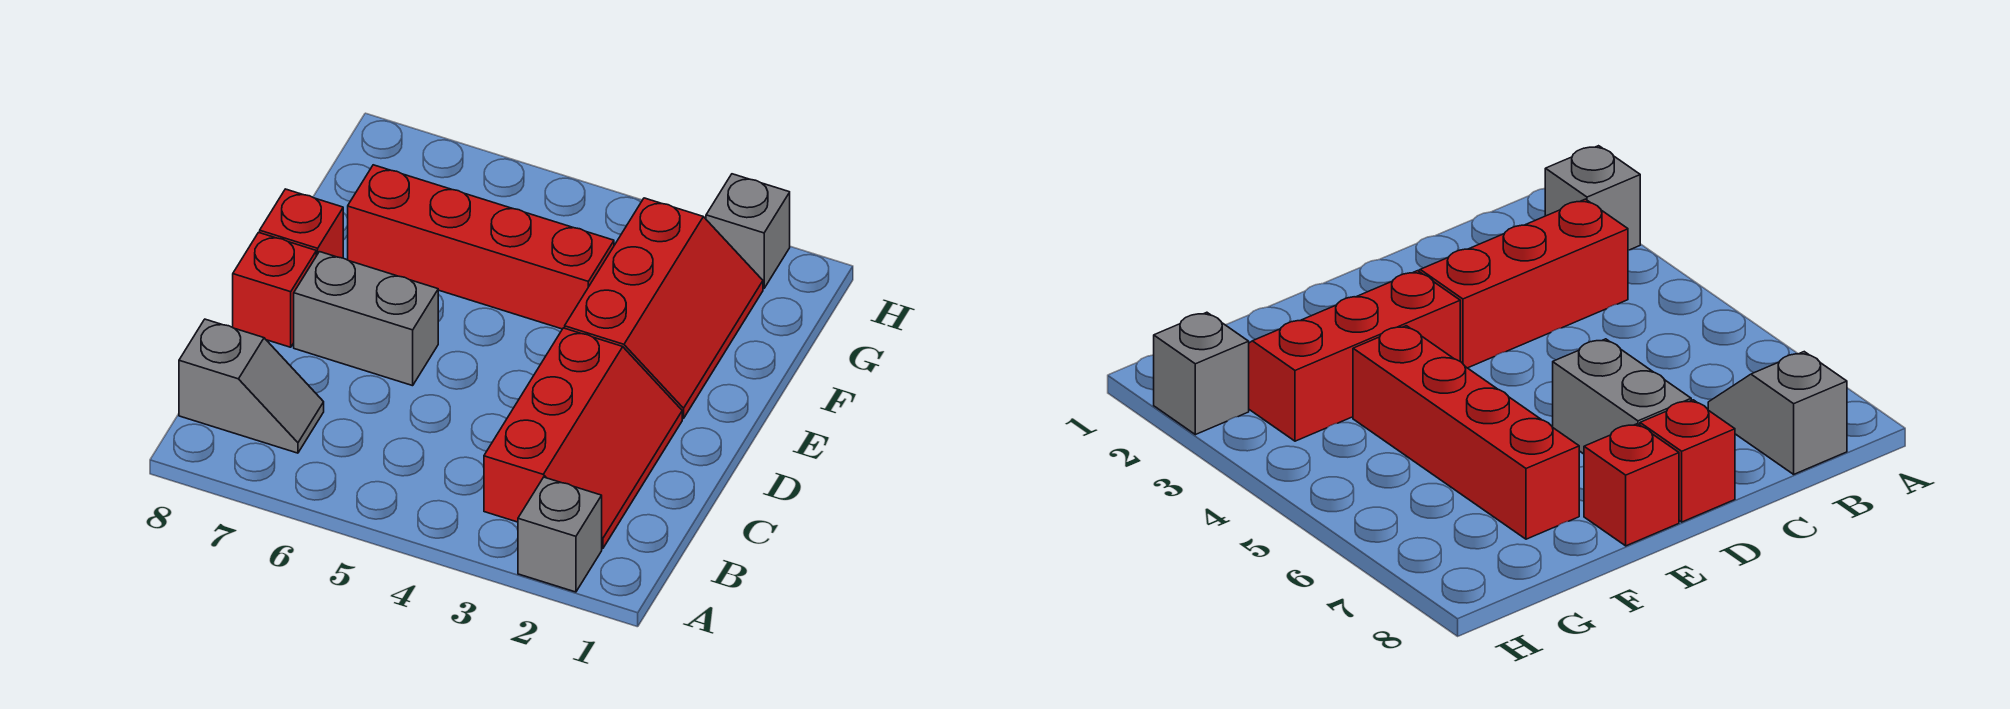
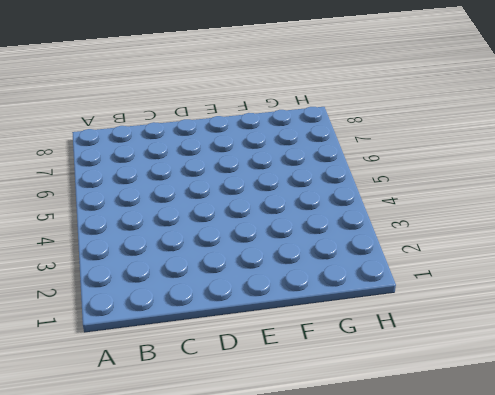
none -> grey 1x1 brick [518,477,602,592]
none -> red 2x3 slope [484,328,682,549]

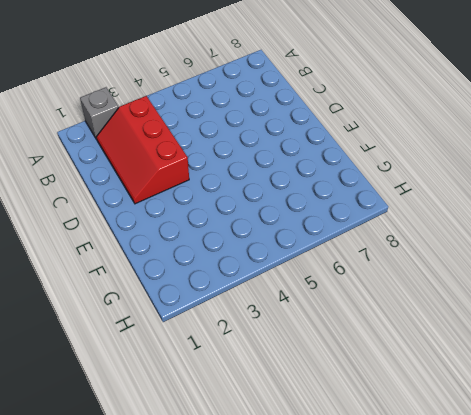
none -> grey 1x2 slope [179,319,324,453]
none -> grey 1x2 brick [294,252,438,386]

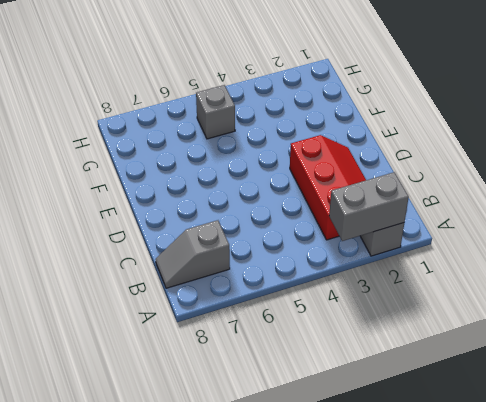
grey 1x2 brick [329,172,409,241] -> grey 1x2 brick moved to [294,252,438,386]
grey 1x2 slope [156,220,230,288] -> grey 1x2 slope turned to [179,319,324,453]
grey 1x1 brick [196,85,235,139] -> grey 1x1 brick moved to [706,174,790,289]
none -> red 1x1 brick [233,233,316,347]
none -> red 2x3 slope [565,198,763,419]

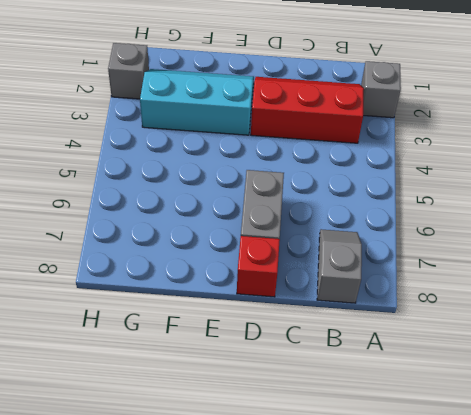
cyan 2x3 slope [140,69,254,135] -> red 2x3 slope [565,198,763,419]
none -> red 1x1 brick [260,189,343,258]
none -> red 1x4 brick [348,165,614,329]

